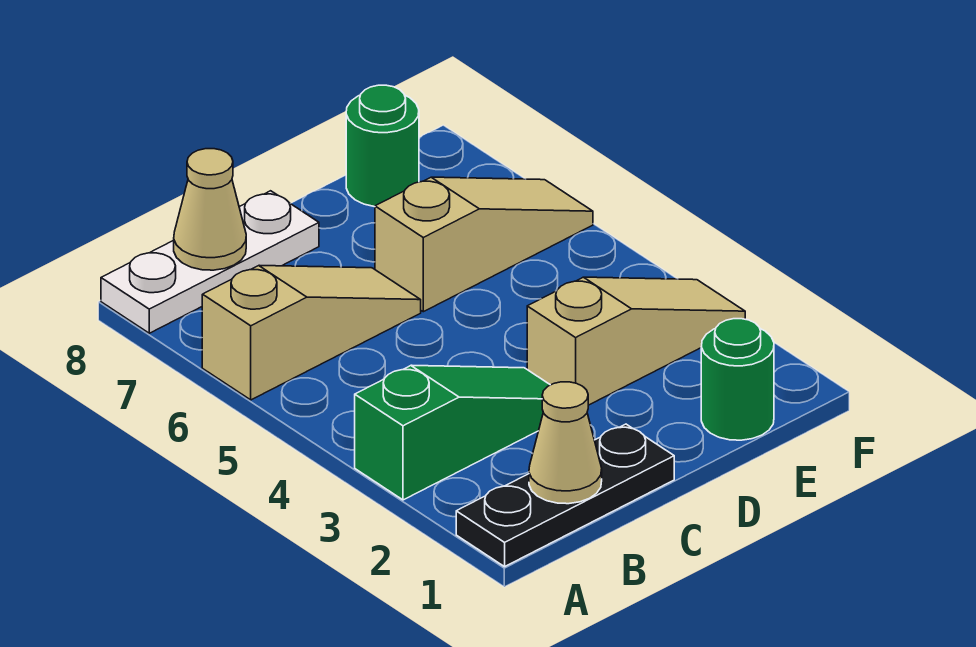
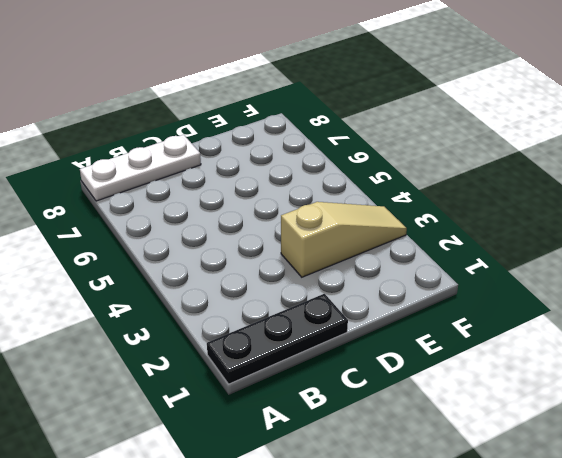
none -> green 1x3 slope [355,365,550,500]
none -> tan 1x3 slope [202,265,421,400]

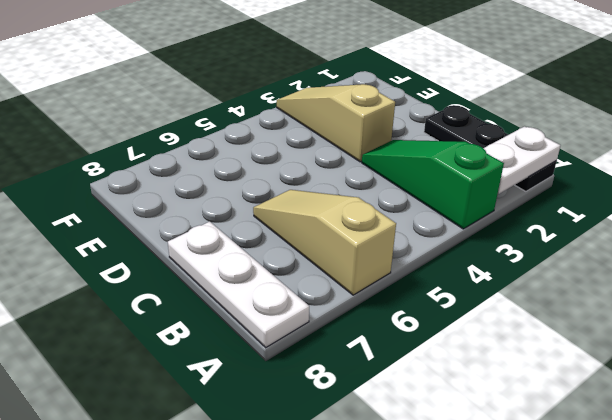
white 1x2 plate [483,126,561,194] -> none
none -> tan 1x3 slope [375,177,593,312]
none -> green 1x1 round brick [701,319,774,440]

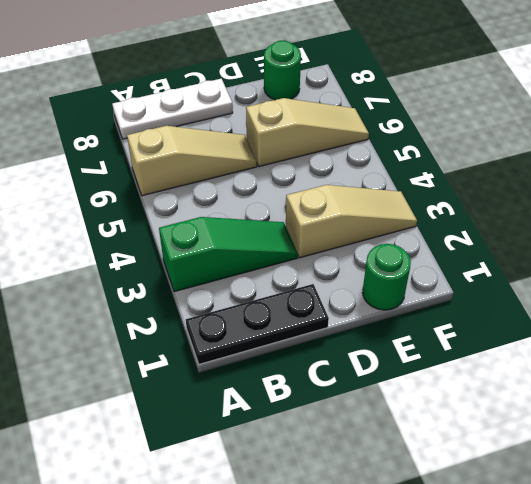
none -> tan 1x1 cone [529,382,602,504]
none -> tan 1x1 cone [174,149,246,270]

